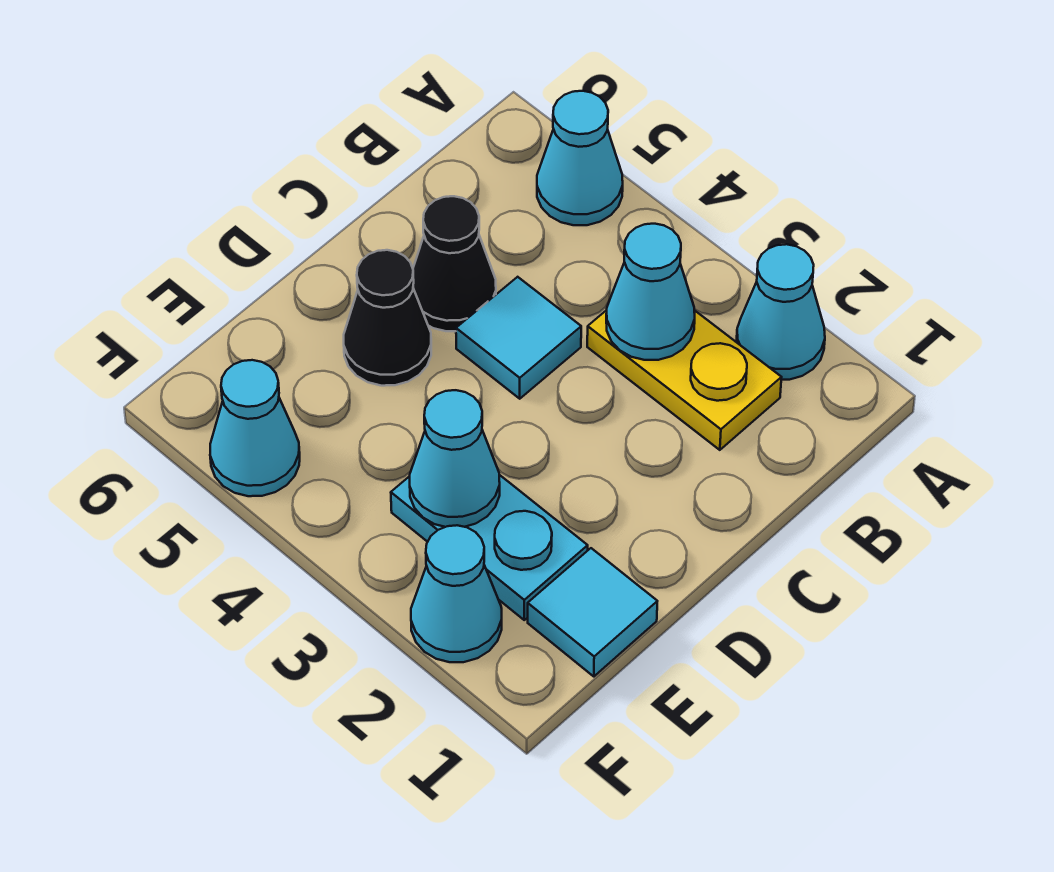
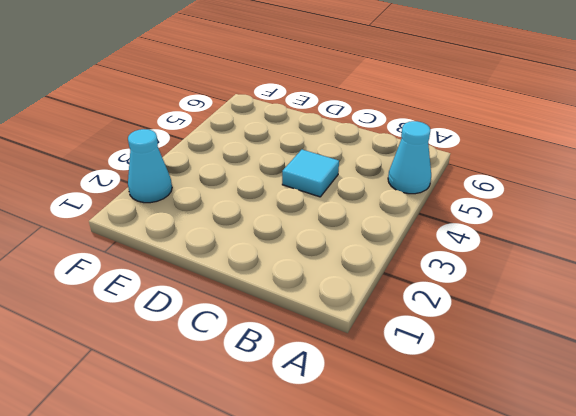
none -> cyan 1x1 cone [737,244,825,380]
none -> yellow 1x2 plate [587,310,782,450]
none -> black 1x1 cone [413,196,496,331]

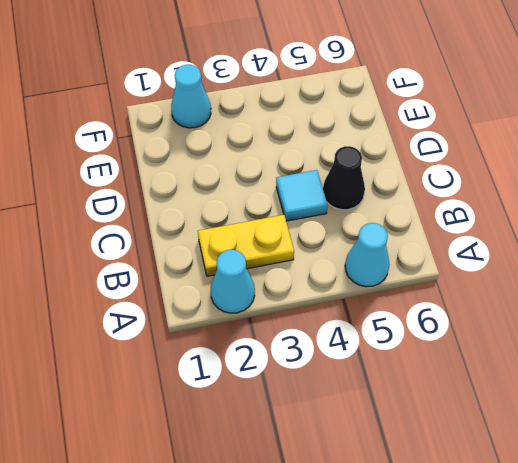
none -> black 1x1 cone [344,250,431,386]
none -> cyan 1x1 tile [528,548,657,676]
none -> cyan 1x2 plate [391,475,588,620]

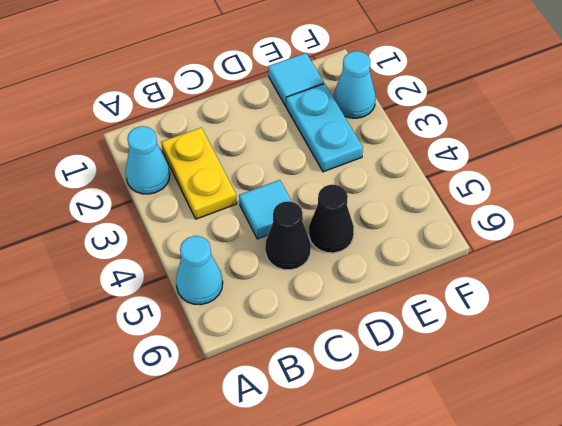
none -> cyan 1x1 cone [210,360,300,496]
none -> cyan 1x1 cone [606,224,695,360]
none -> cyan 1x1 cone [410,390,500,527]

